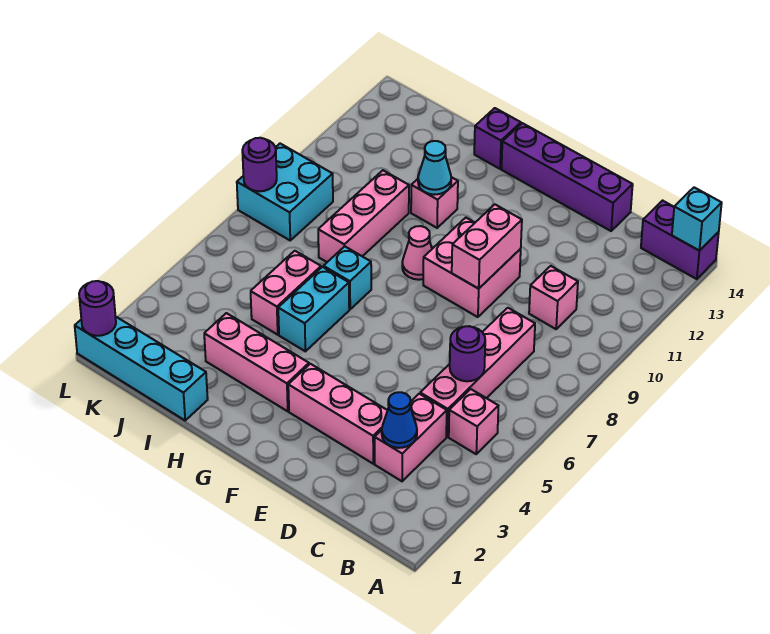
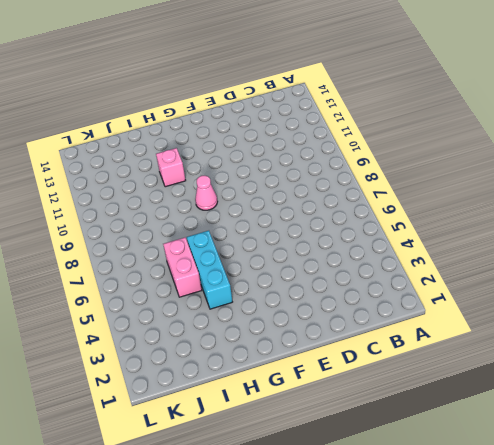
cyan 1x3 brick [187,231,232,309] -> cyan 1x2 brick [278,267,349,351]
none -> purple 1x2 brick [641,201,719,279]
none -> pink 1x1 brick [449,389,498,454]
none -> pink 1x2 brick [375,394,447,481]

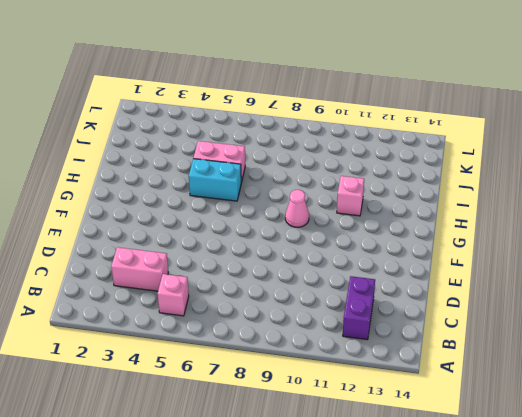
purple 1x2 brick [343,276,375,340] -> purple 1x2 brick moved to [641,201,719,279]
none -> pink 1x4 brick [420,308,535,437]
none -> pink 1x1 brick [529,266,578,329]
none -> pink 1x3 brick [288,364,388,464]

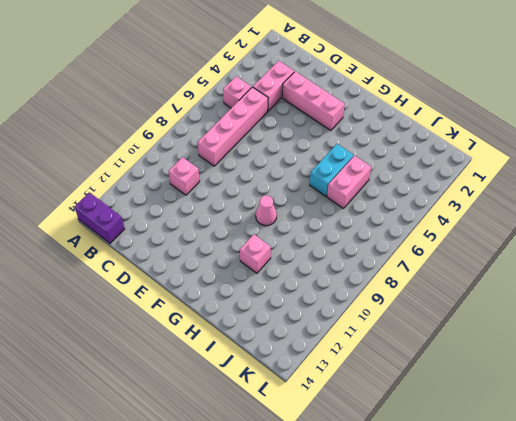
none -> purple 1x4 brick [501,123,633,231]
none -> pink 2x2 brick [423,218,521,317]
none -> pink 1x3 brick [204,313,309,411]

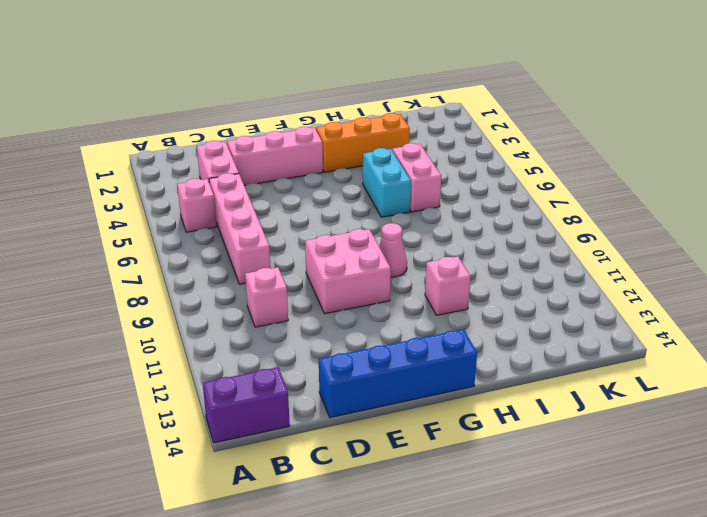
blue 1x4 brick [319,329,477,418] -> purple 1x4 brick [501,123,633,231]
orange 1x3 brick [316,113,410,172] -> pink 1x3 brick [204,313,309,411]
none -> cyan 1x1 brick [323,246,371,309]
none -> purple 1x1 brick [474,108,521,169]
none -> cyan 1x4 brick [75,316,208,420]

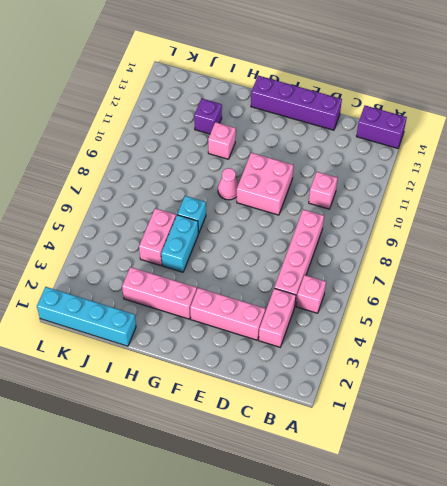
purple 1x1 brick [194,98,222,134] -> purple 1x1 brick moved to [474,108,521,169]
none -> pink 1x3 brick [318,170,409,262]
none -> cyan 2x2 brick [237,144,333,240]
none -> cyan 1x1 brick [672,187,722,251]

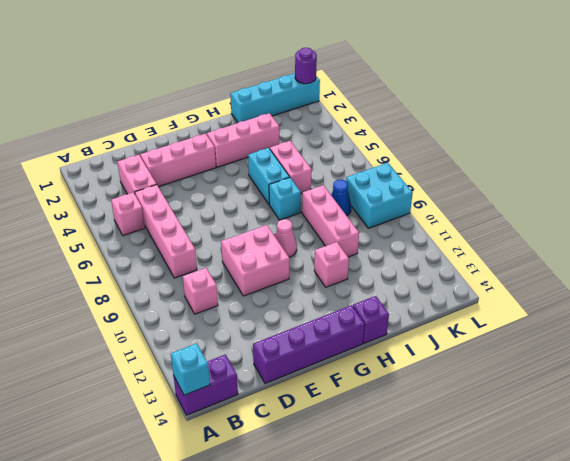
blue 1x1 cone [331,180,351,216] -> blue 1x1 cone moved to [382,392,417,448]
none -> purple 1x1 round brick [450,326,485,381]
none -> pink 1x2 brick [452,204,522,289]
none -> cyan 1x1 cone [418,141,451,195]

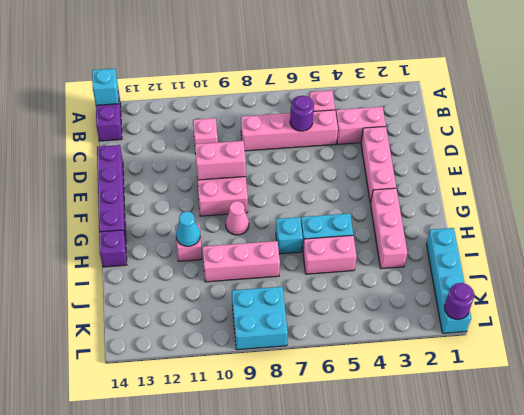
none -> blue 1x1 cone [382,392,417,448]
none -> purple 1x1 round brick [242,138,277,191]

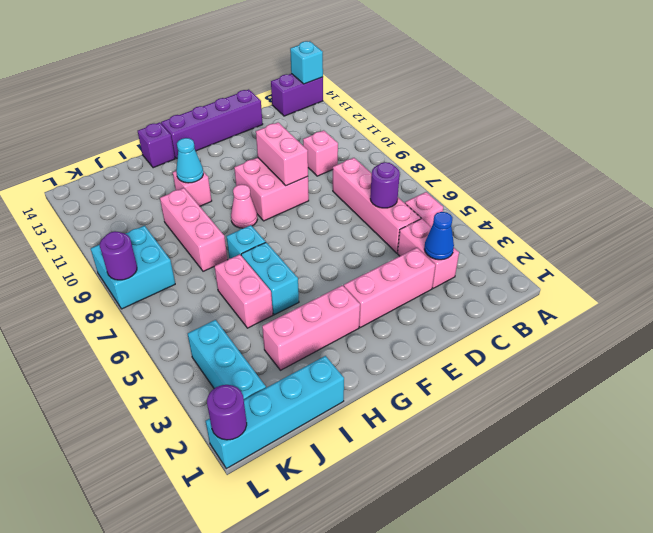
cyan 1x3 brick [188,320,266,400] -> none

